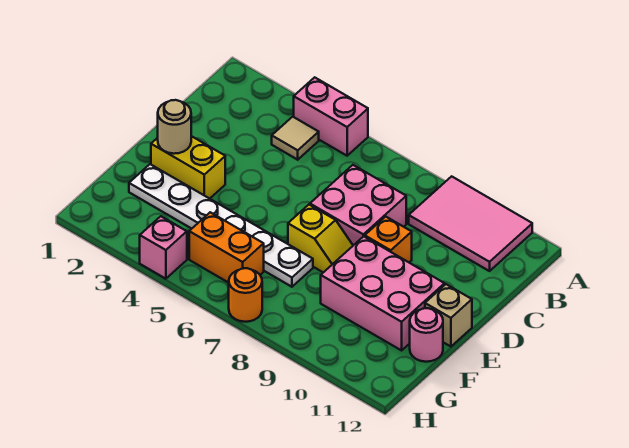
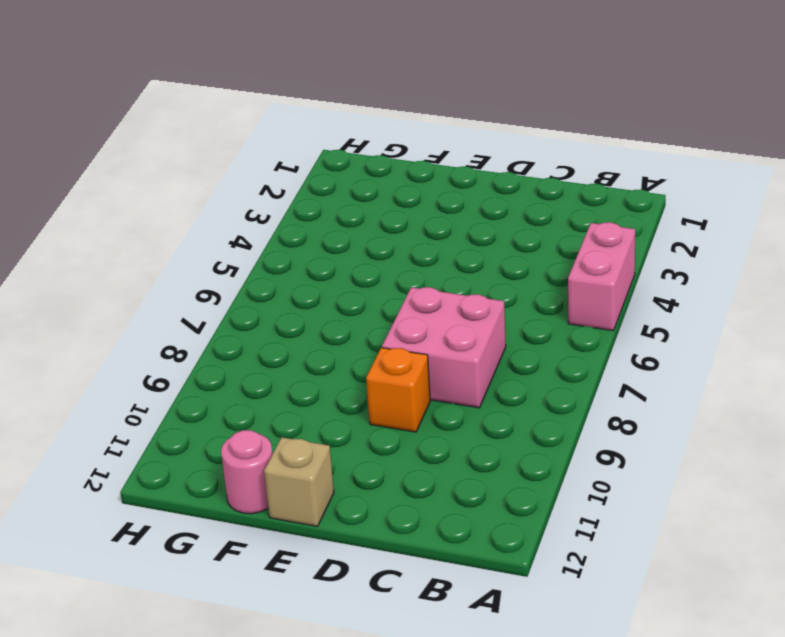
none -> pink 2x3 tile [409,176,532,271]
none -> tan 1x1 tile [272,117,319,160]
none -> yellow 1x2 brick [151,136,225,199]

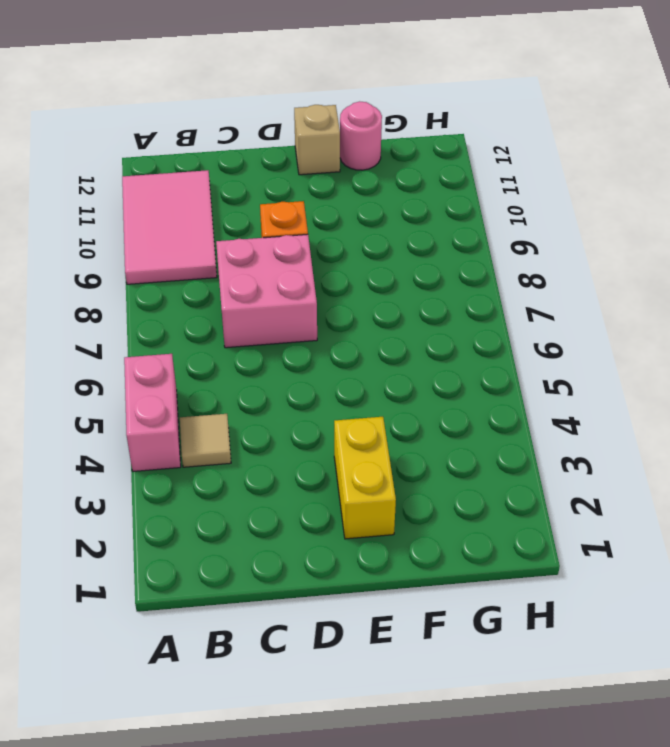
none -> yellow 1x2 slope [288,205,353,272]
none -> pink 2x3 brick [321,236,445,350]
none -> white 1x6 plate [129,164,313,287]

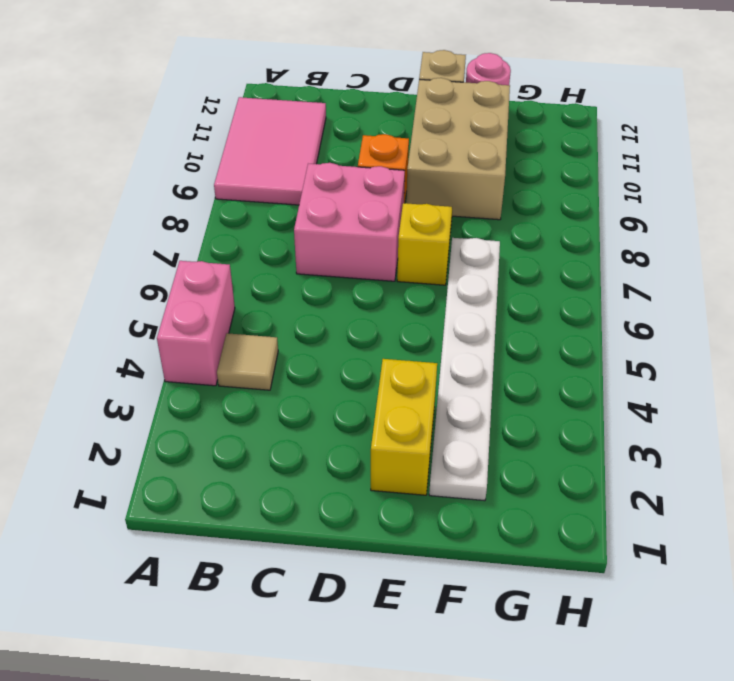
tan 2x3 brick [406,78,510,220] -> pink 2x3 brick [321,236,445,350]
none -> orange 1x2 brick [189,212,264,283]
none -> pink 1x1 brick [140,216,187,279]
none -> orange 1x1 round brick [229,268,262,322]

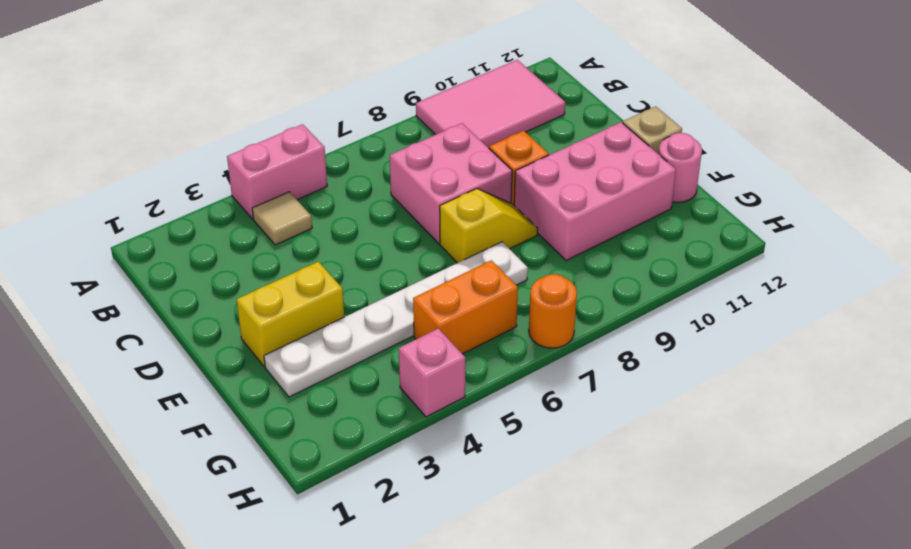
none -> tan 1x1 round brick [158,100,191,154]

